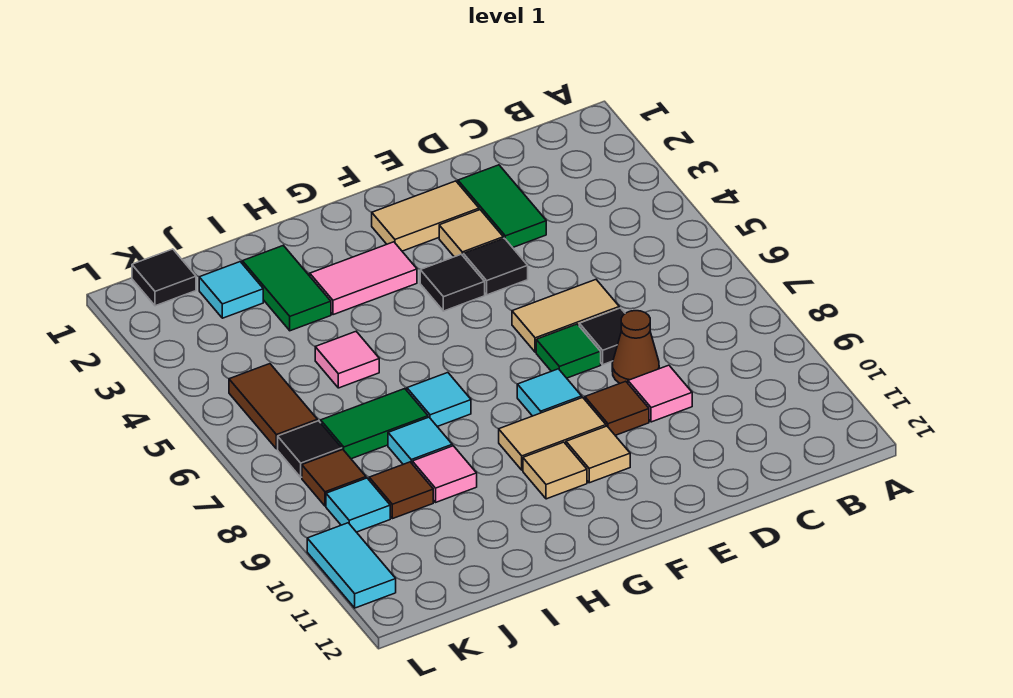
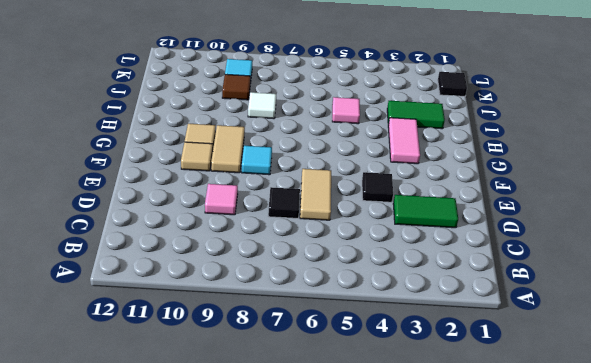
white 1x1 tile [248,92,276,119] -> cyan 1x1 tile [388,417,452,464]
none -> brown 1x1 cone [612,311,659,383]
none -> tan 1x2 tile [372,181,479,251]
none -> tan 1x1 tile [439,210,503,257]
none -> green 1x1 tile [536,324,601,378]

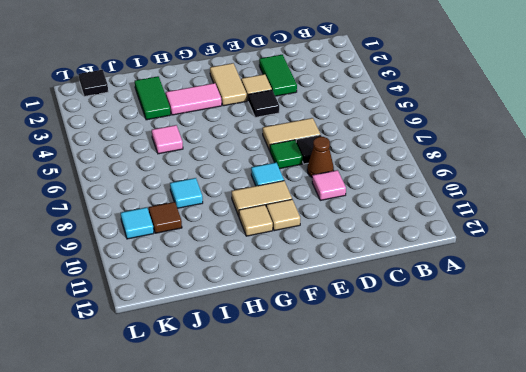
tan 1x2 tile [210,63,247,106] -> tan 1x2 tile turned to [372,181,479,251]
none -> brown 1x1 tile [585,381,649,435]
none -> black 1x1 tile [420,254,485,311]
none -> cyan 1x1 tile [407,373,471,427]
none -> green 1x2 tile [321,389,428,459]

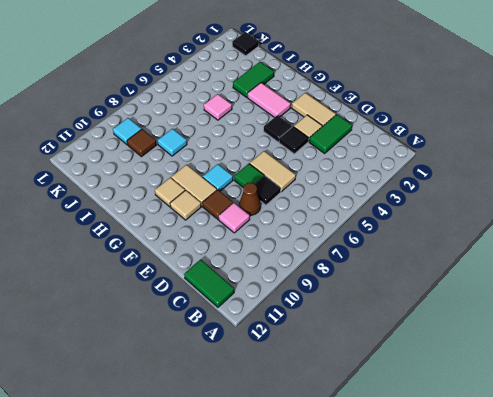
green 1x2 tile [184,259,234,307] -> green 1x2 tile moved to [321,389,428,459]
none -> cyan 1x1 tile [407,373,471,427]
none -> pink 1x1 tile [412,446,477,502]
none -> cyan 1x1 tile [199,262,263,318]
none -> brown 1x2 tile [229,364,317,449]

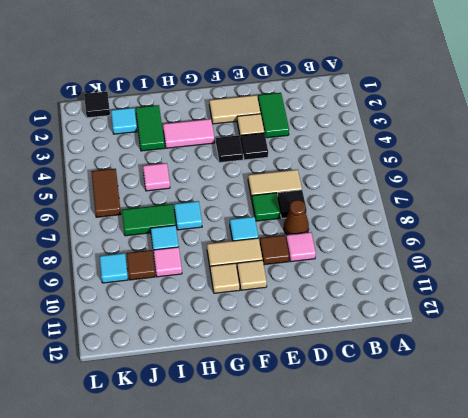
none -> black 1x1 tile [278,421,342,477]
none -> brown 1x1 tile [302,449,366,506]
none -> cyan 1x2 tile [307,523,396,608]

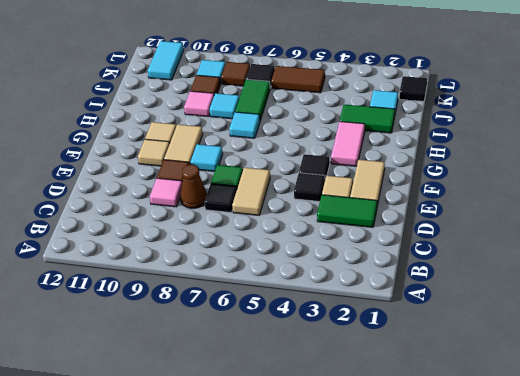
cyan 1x2 tile [148,41,184,80] -> cyan 1x2 tile turned to [307,523,396,608]
none -> pink 1x1 tile [315,332,379,388]

